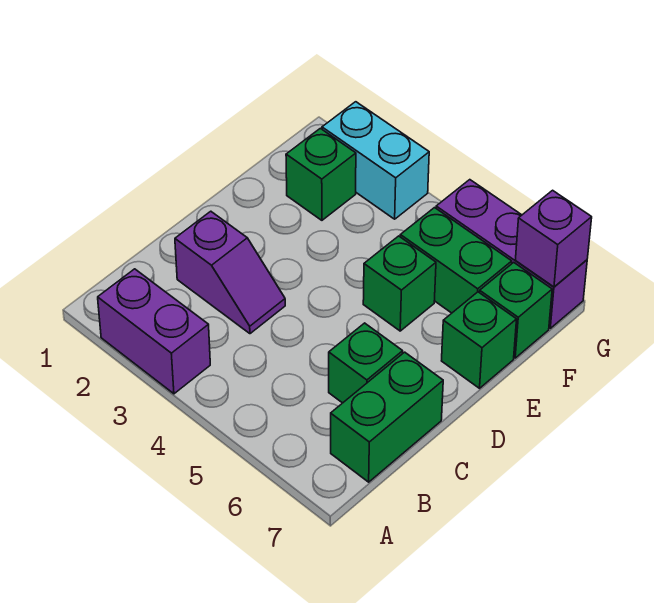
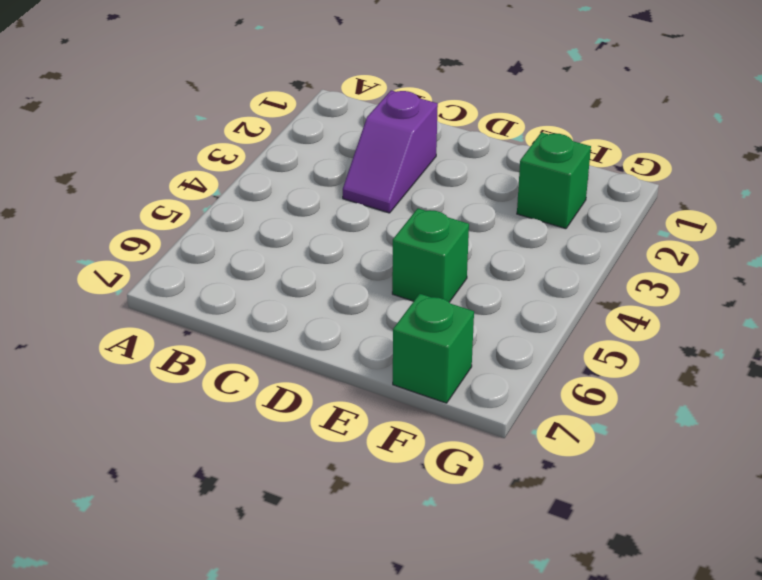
none -> purple 1x2 brick [98,269,210,394]
none -> green 1x2 brick [331,352,443,482]
none -> green 1x1 brick [329,323,403,403]

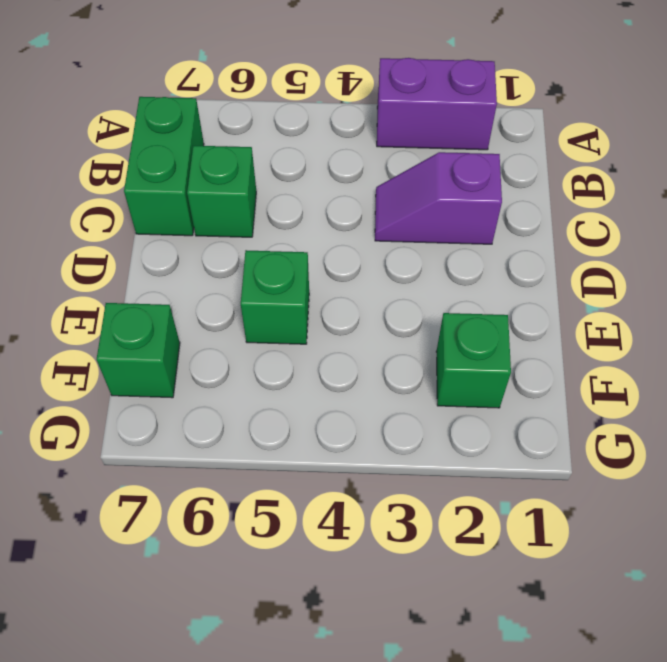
none -> green 1x1 brick [442,292,517,388]
none -> green 1x2 brick [400,208,512,313]
none -> cyan 1x2 brick [322,102,429,219]

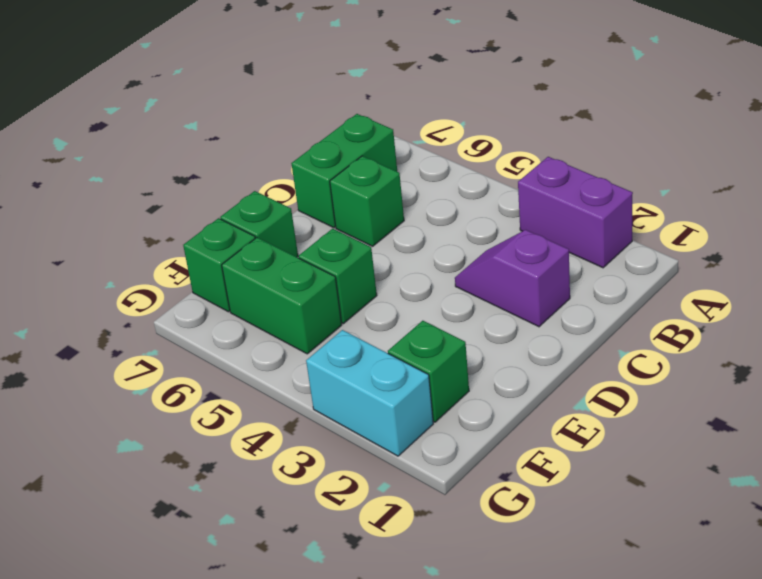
none -> purple 1x3 brick [436,180,587,328]
none -> purple 1x1 brick [516,190,592,287]

